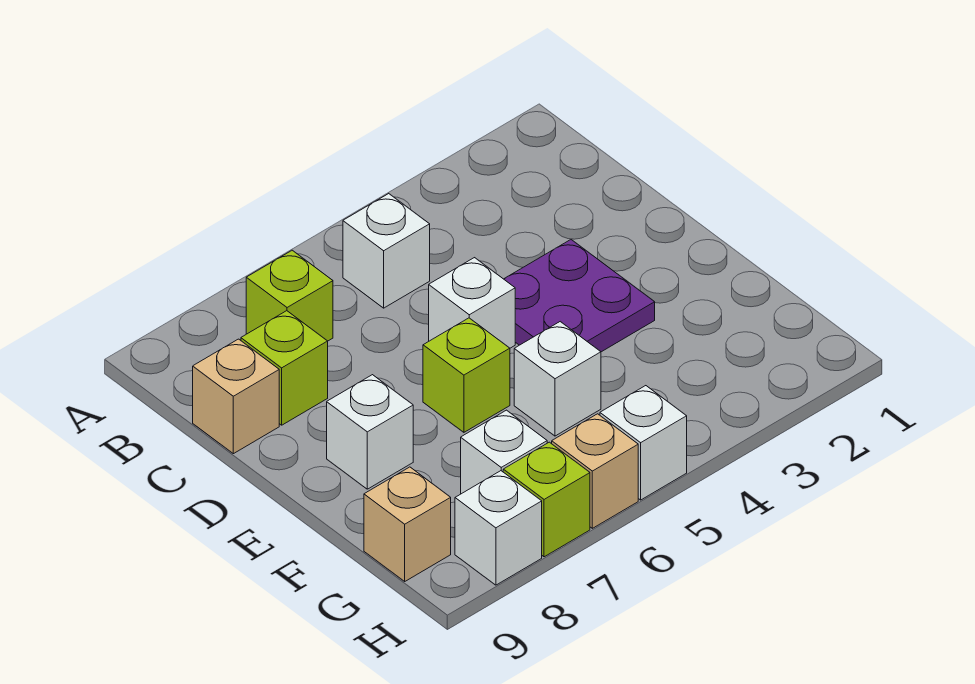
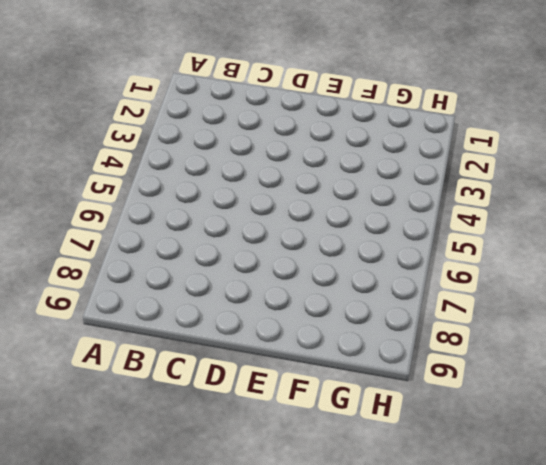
none -> white 1x1 brick [343,194,430,308]
none -> lime 1x1 brick [246,250,333,341]
none -> lime 1x1 brick [241,311,328,425]

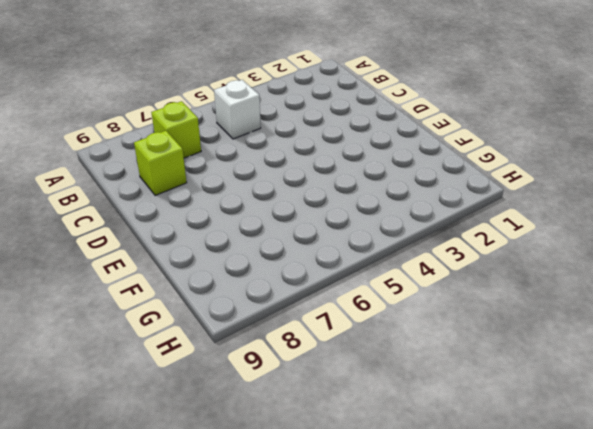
none -> tan 1x1 brick [193,339,279,454]
none -> purple 2x2 plate [504,240,655,352]
none -> white 1x1 brick [429,258,515,348]

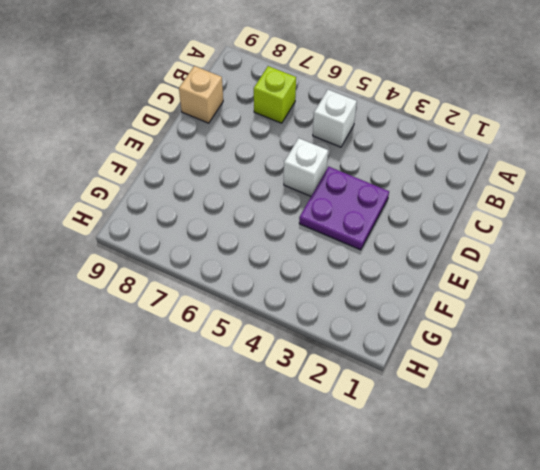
none -> lime 1x1 brick [241,311,328,425]
none -> lime 1x1 brick [423,318,510,432]
none -> white 1x1 brick [327,375,413,489]

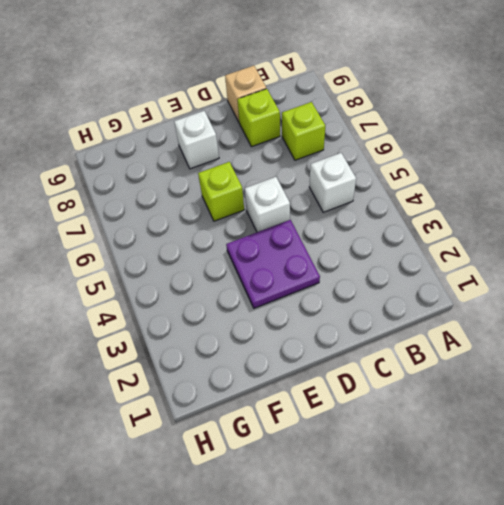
none -> white 1x1 brick [514,322,601,436]
none -> white 1x1 brick [461,410,547,494]
none -> tan 1x1 brick [364,467,451,581]

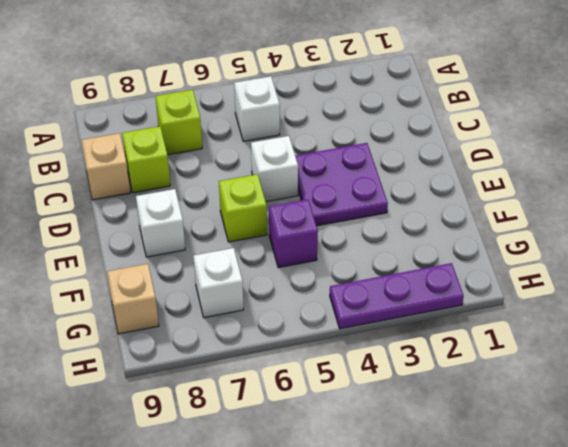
purple 1x1 brick [269,199,318,268] -> white 1x1 brick [514,322,601,436]
purple 1x3 plate [330,263,464,329] -> none
none -> white 1x1 brick [600,386,687,500]
none -> tan 1x1 brick [552,414,638,528]
none -> lime 1x1 brick [503,442,590,557]

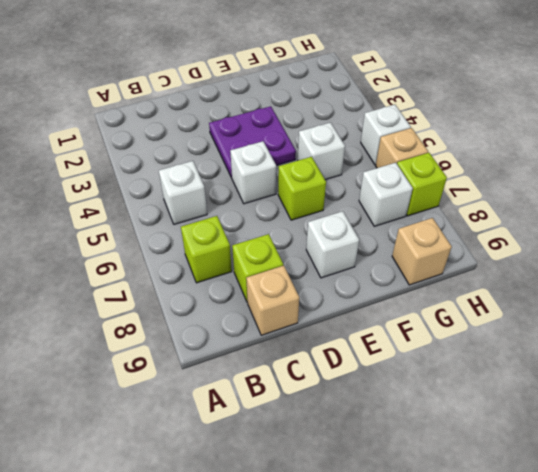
none -> white 1x1 brick [455,471,542,585]

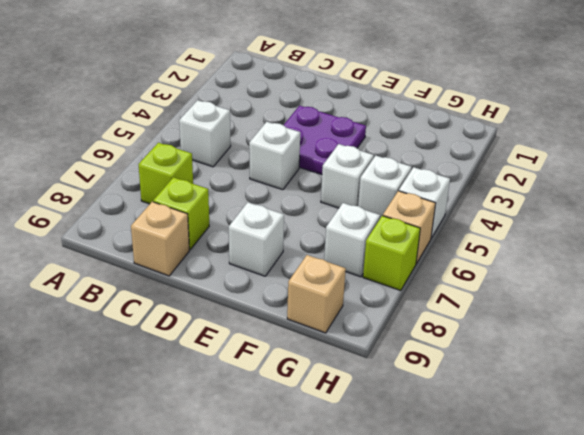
white 1x1 brick [358,156,412,218] -> white 1x1 brick moved to [455,471,542,585]
none -> lime 1x1 brick [423,318,510,432]

